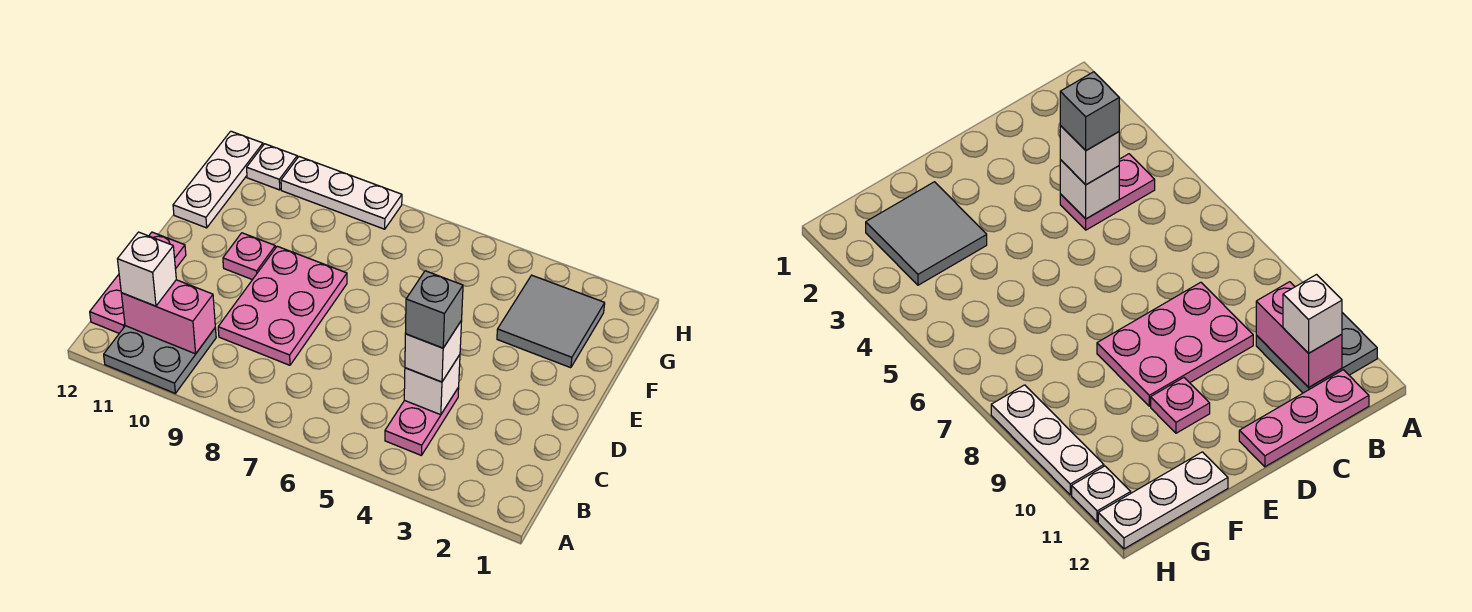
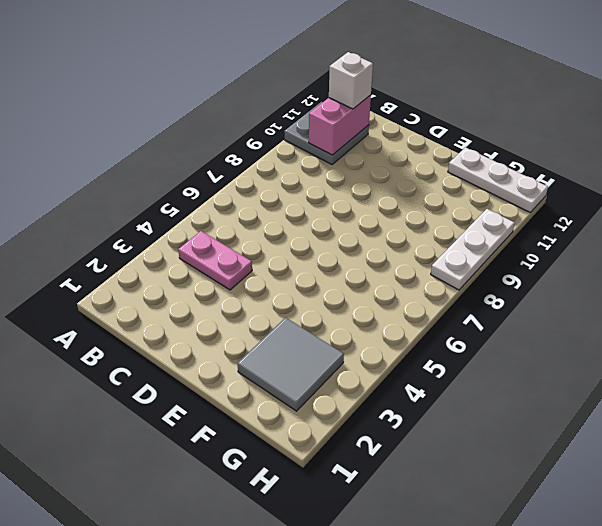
none -> pink 1x3 plate [90,232,186,333]
none -> pink 2x3 plate [218,246,347,365]
none -> pink 1x1 plate [223,233,275,280]

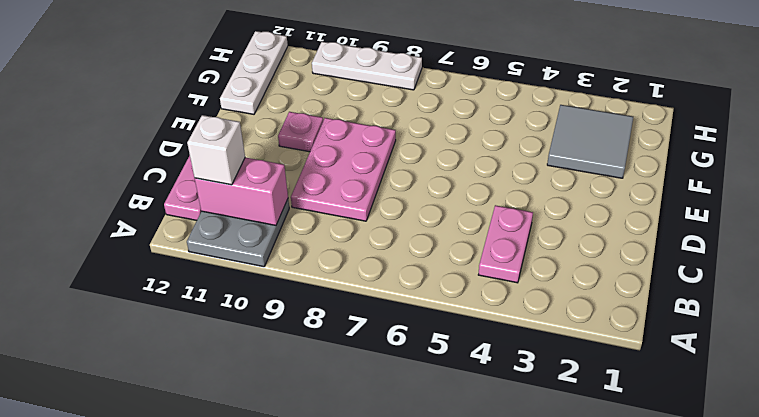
none -> white 1x1 plate [247,144,297,190]
none -> white 1x1 brick [404,355,460,415]
none -> white 1x1 brick [405,320,462,382]

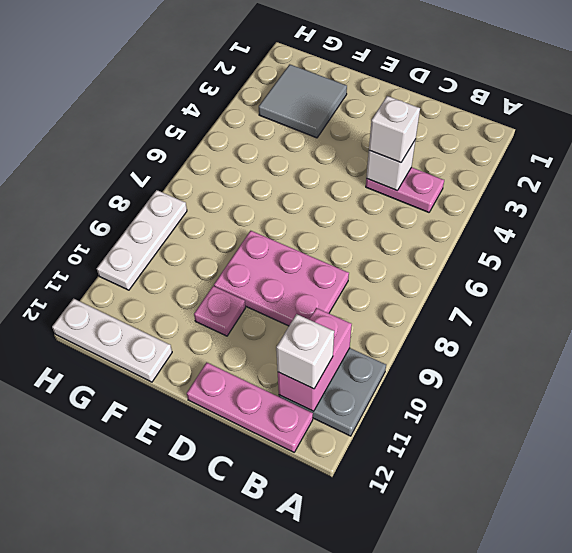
none -> white 1x1 plate [247,144,297,190]
none -> grey 1x1 brick [405,271,463,348]

